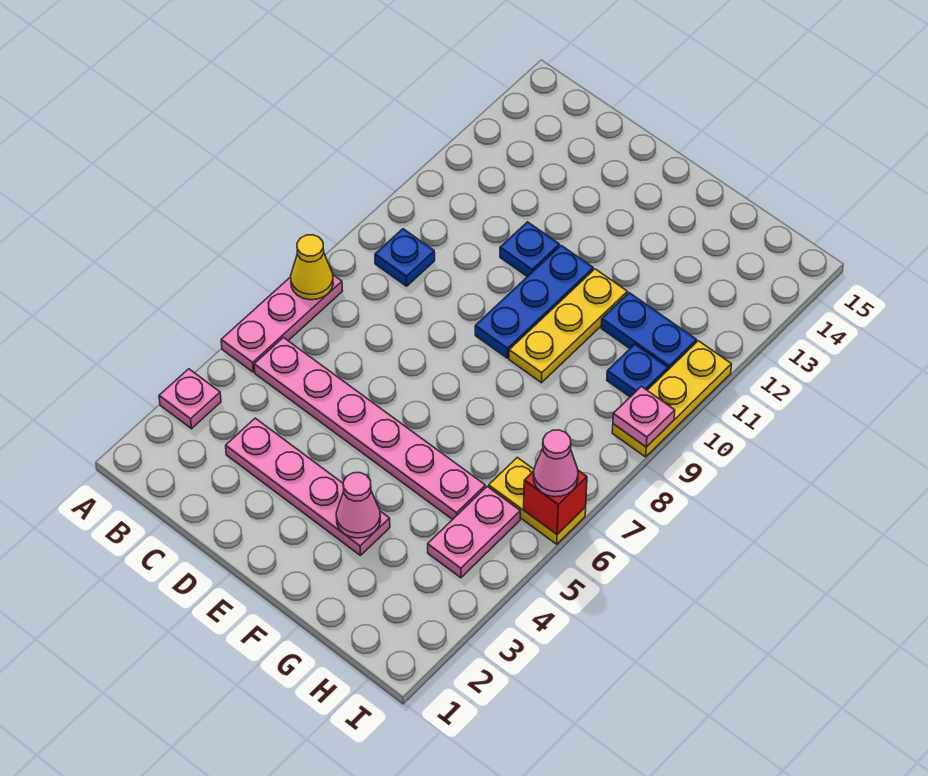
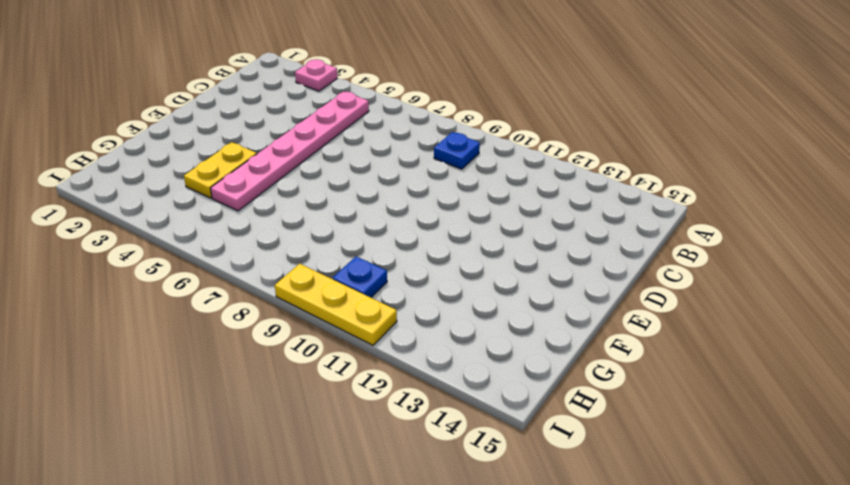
yellow 1x2 plate [184,142,257,198] -> yellow 1x2 plate moved to [489,457,586,544]
none -> pink 1x3 plate [221,275,342,372]
none -> pink 1x4 plate [226,418,390,555]
none -> blue 1x1 plate [500,222,559,277]

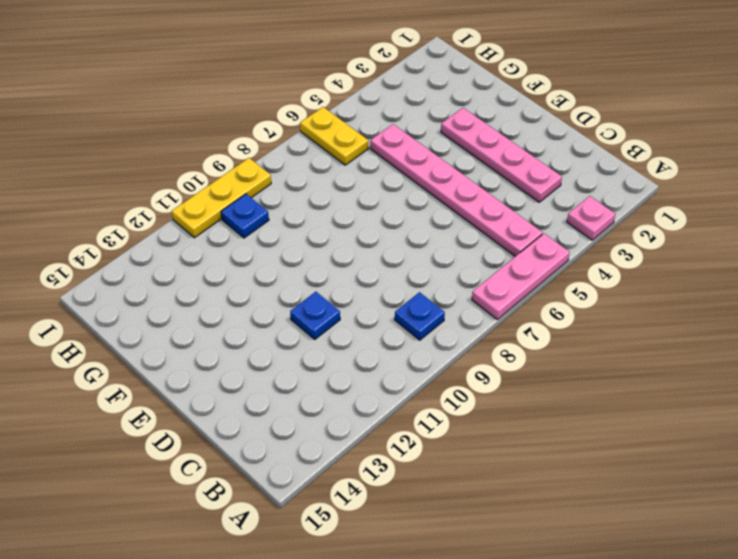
none -> blue 1x3 plate [475,245,593,358]
none -> yellow 1x3 plate [509,269,627,383]
none -> blue 1x2 plate [601,293,697,370]

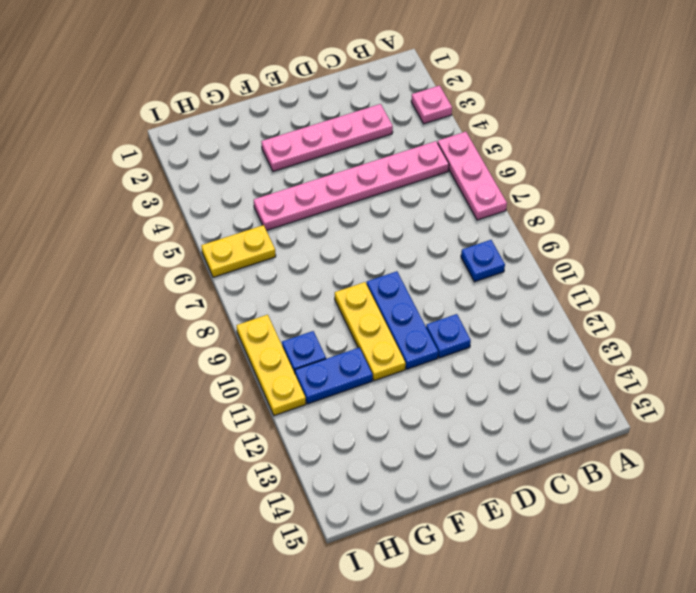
none -> pink 1x2 plate [428,487,520,578]
none -> yellow 1x1 cone [291,235,333,300]
none -> pink 1x1 cone [336,473,380,538]

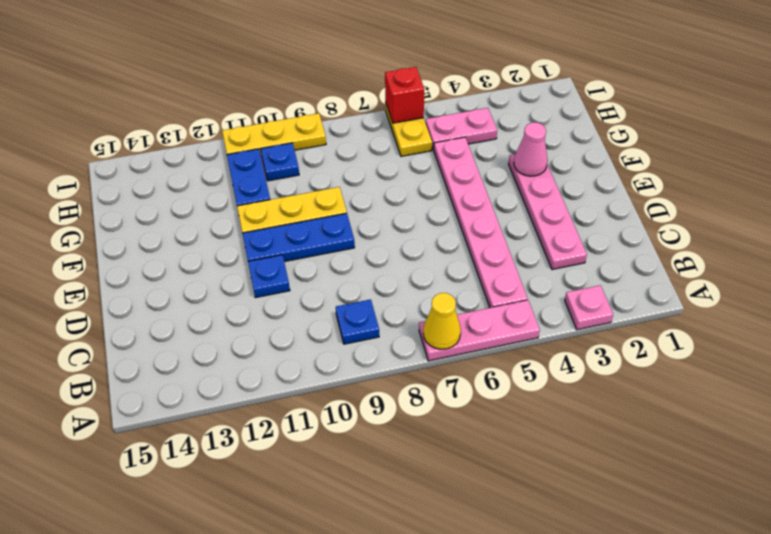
none -> pink 1x1 plate [613,386,675,447]
none -> pink 1x1 cone [533,430,578,497]

